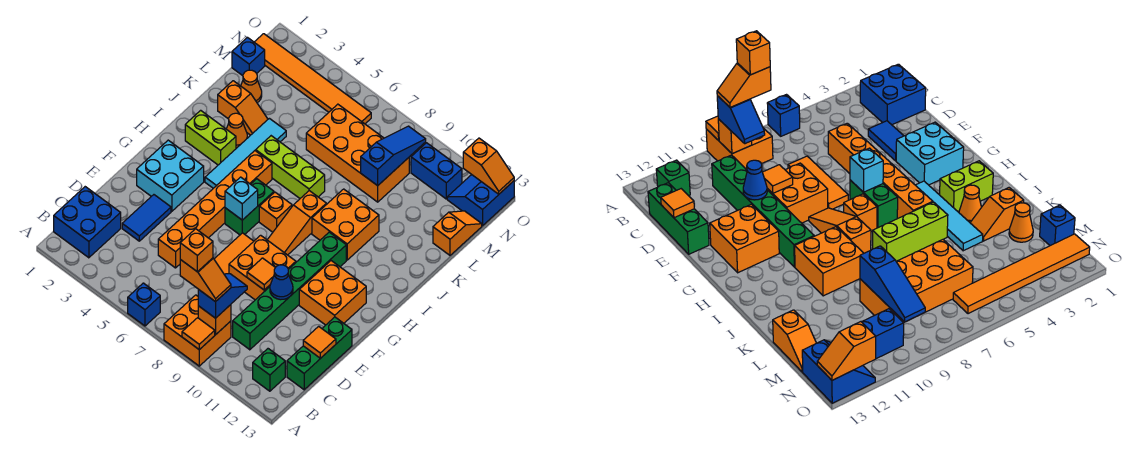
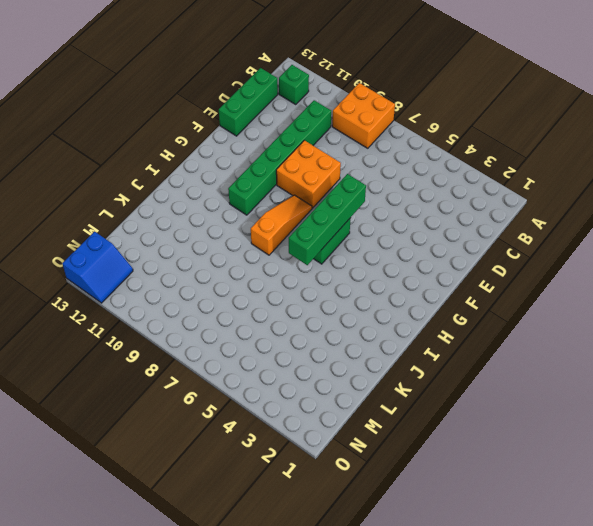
green 1x4 brick [289,174,366,265] -> cyan 1x1 brick [225,177,258,220]
none -> blue 1x1 brick [128,283,160,326]
none -> blue 2x2 brick [54,187,121,258]
none -> blue 1x2 tile [122,195,171,241]
none -> orange 1x6 brick [158,151,272,268]

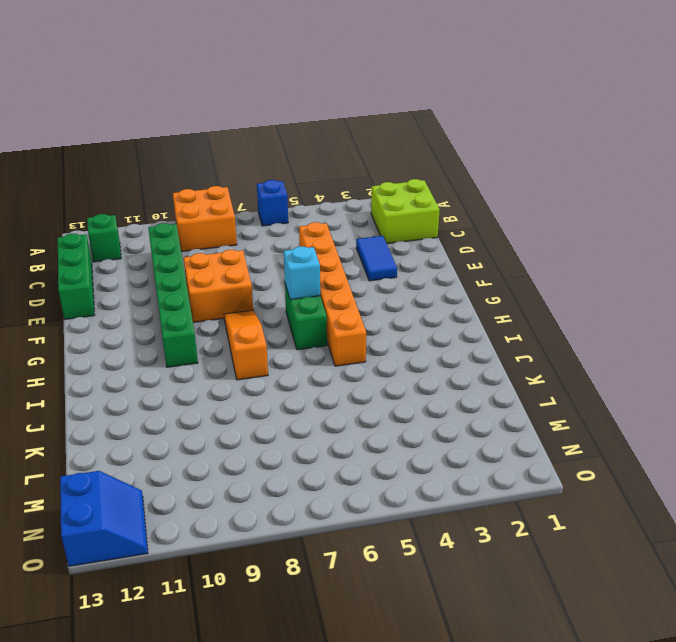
lime 2x2 brick [371,179,440,244] -> blue 2x2 brick [54,187,121,258]
none -> orange 1x3 tile [214,233,254,274]
none -> cyan 2x2 brick [137,140,204,211]
none -> orange 2x2 brick [299,261,366,325]
none -> cyan 1x4 tile [205,118,286,188]

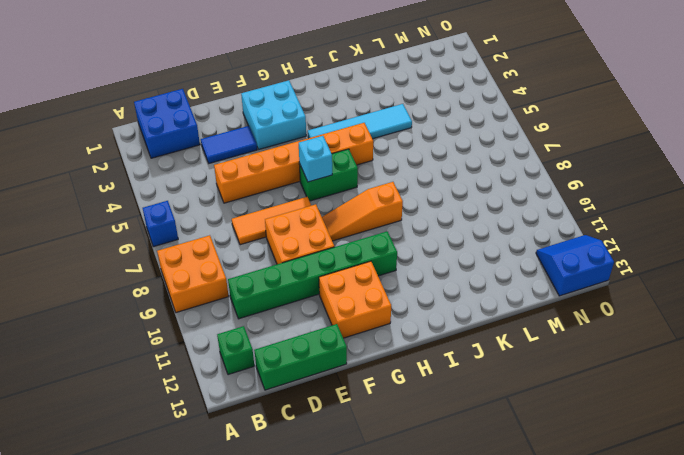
none -> orange 1x1 brick [259,192,292,232]
none -> lime 1x2 brick [185,110,236,165]
none -> orange 2x2 brick [312,189,379,260]
none -> orange 1x1 cone [227,113,247,148]

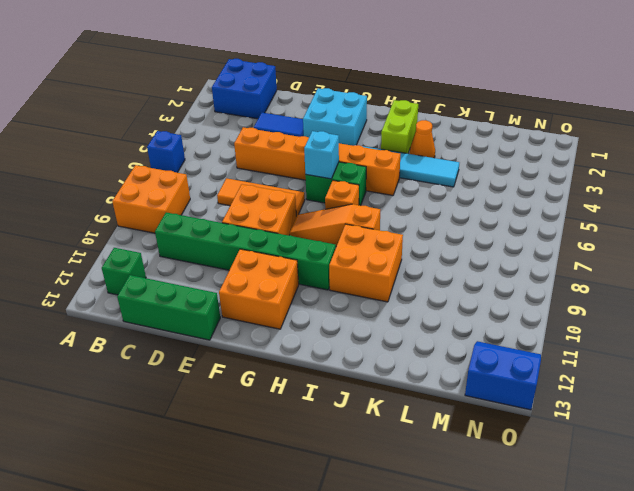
none -> lime 1x3 brick [256,136,325,198]
none -> orange 1x2 slope [218,81,268,135]
none -> orange 1x1 cone [241,70,262,103]
none -> orange 2x4 brick [306,104,409,202]

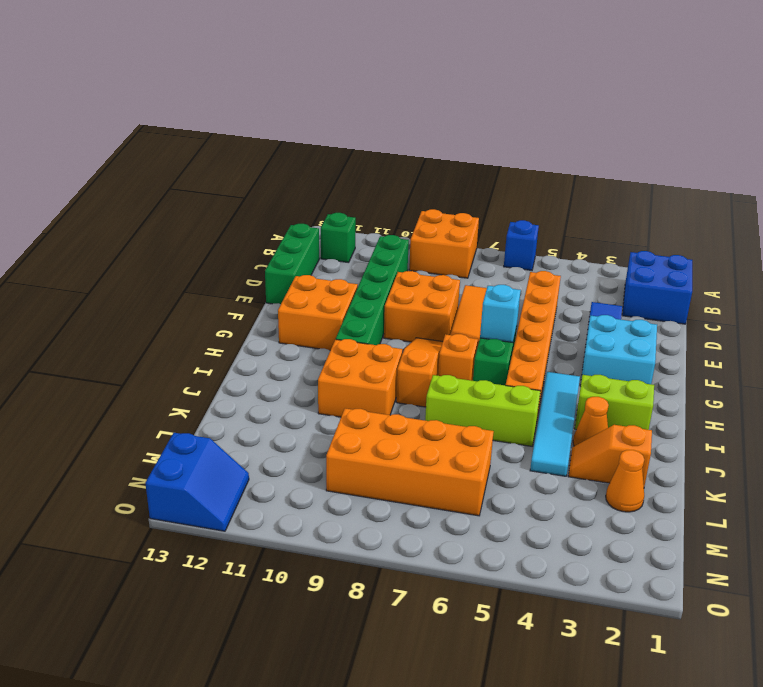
none -> orange 1x2 slope [433,211,482,255]
none -> blue 1x1 brick [232,38,265,76]
none -> orange 1x6 tile [254,34,371,124]
none -> blue 1x2 brick [411,143,462,199]

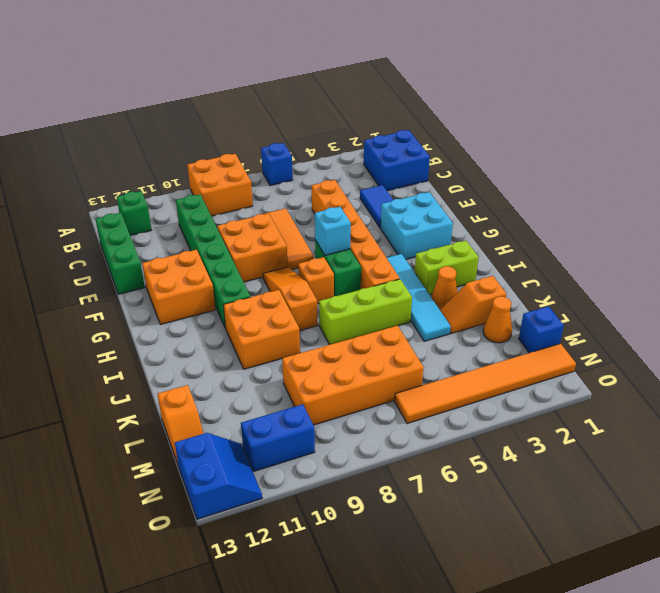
none -> orange 1x1 tile [182,318,215,350]
none -> orange 1x1 brick [198,305,231,335]
none -> orange 1x1 tile [303,326,336,358]
none -> orange 1x1 tile [247,258,275,290]

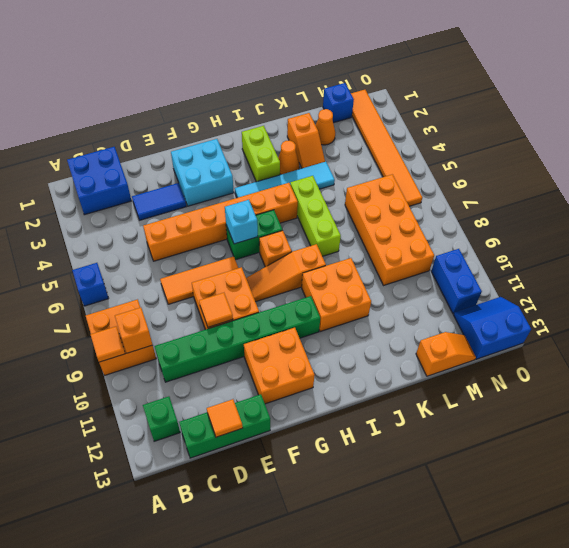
none -> blue 1x1 cone [270,265,293,300]
none -> blue 1x3 slope [361,126,426,186]
none -> orange 1x2 slope [463,138,514,194]
none -> blue 1x2 slope [198,274,247,318]

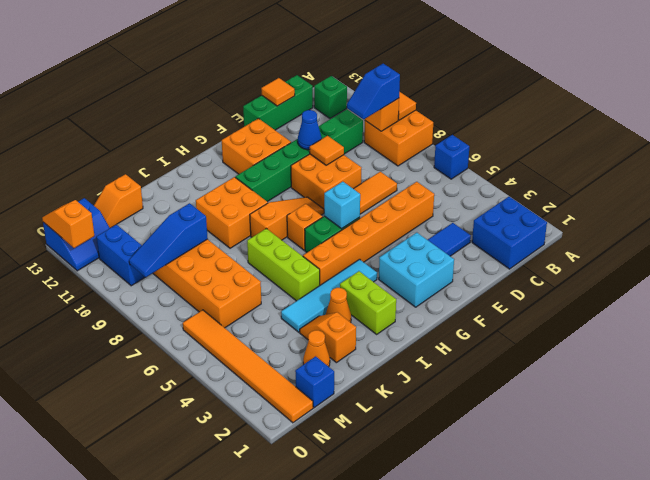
none -> orange 1x2 slope [180,258,231,302]
none -> orange 1x1 brick [180,229,213,272]

